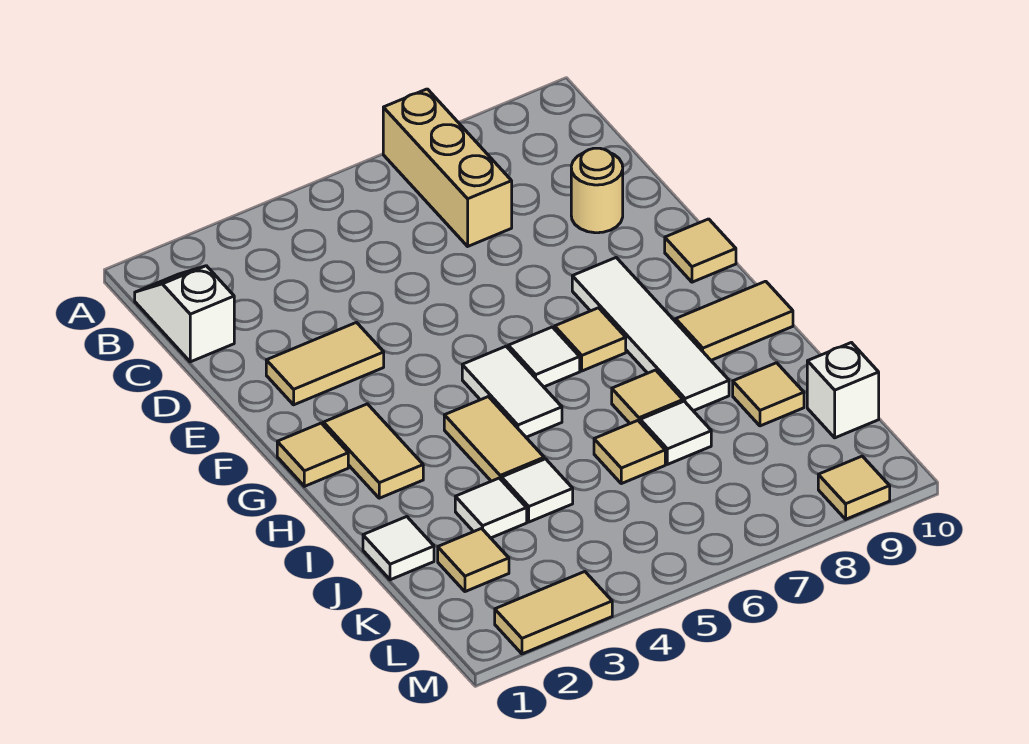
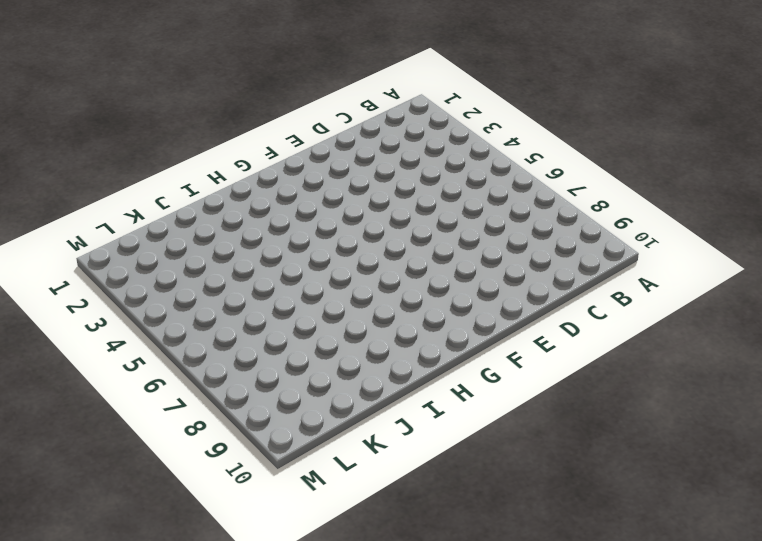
none -> tan 1x3 brick [383,89,512,246]
none -> white 1x2 slope [135,266,234,362]
none -> tan 1x1 round brick [571,148,623,233]

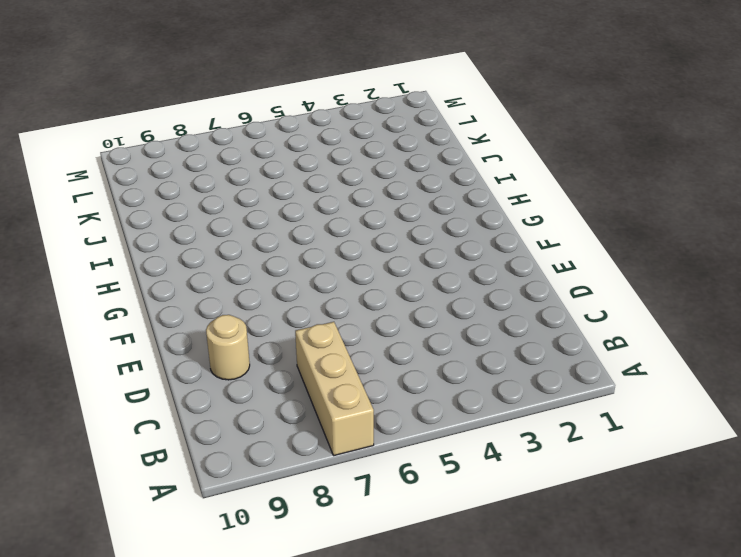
none -> white 1x2 slope [135,266,234,362]
none -> tan 1x2 tile [266,323,384,405]
none -> white 1x4 tile [572,258,729,411]

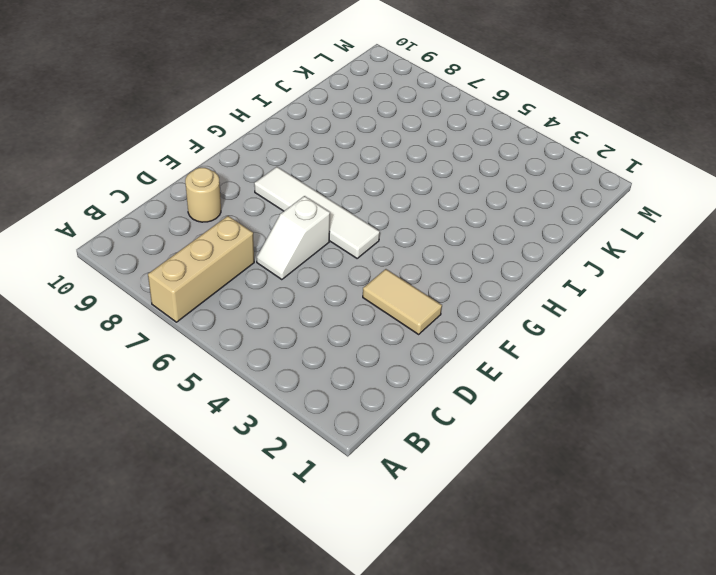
white 1x2 slope [257,196,330,280] -> white 1x2 slope moved to [135,266,234,362]
white 1x4 tile [254,167,380,258] -> white 1x4 tile turned to [572,258,729,411]
none -> tan 1x1 tile [665,219,736,282]
none -> tan 1x1 tile [277,423,348,486]
none -> tan 1x2 tile [323,404,423,498]

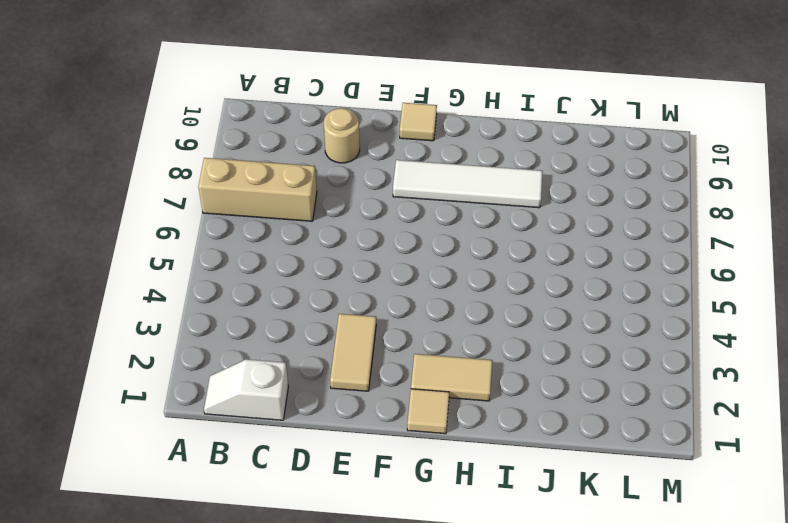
none -> white 1x2 tile [462,346,562,437]
none -> white 1x1 tile [508,327,580,387]
none -> tan 1x1 tile [555,308,626,371]

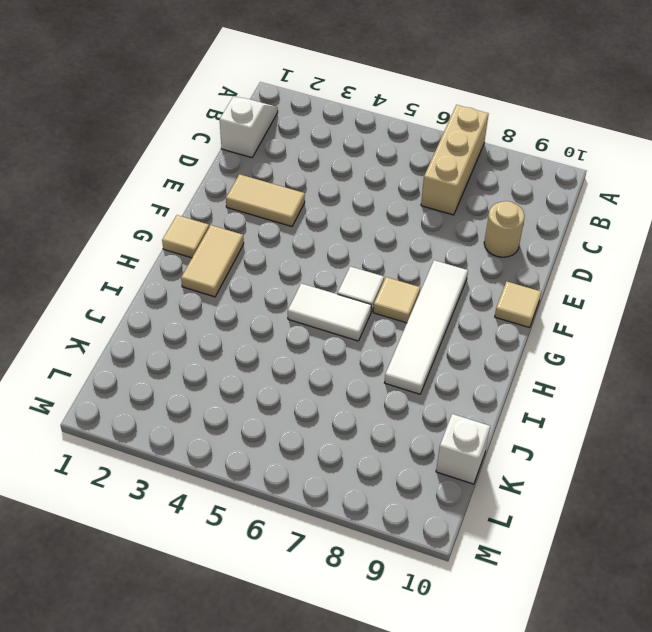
white 1x2 tile [288,283,371,341] -> white 1x2 tile turned to [462,346,562,437]
none -> tan 1x2 tile [444,397,544,481]
none -> tan 1x2 tile [676,281,793,360]
none -> tan 1x1 tile [612,370,683,423]

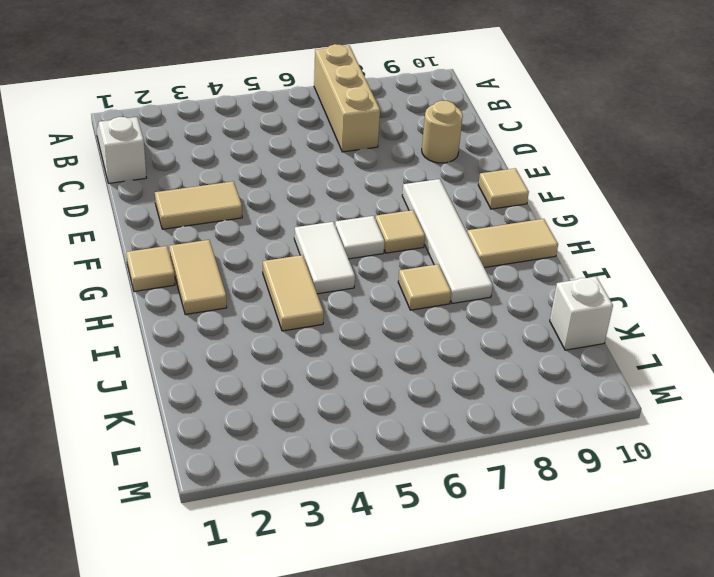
none -> white 1x1 tile [363,517,434,580]
none -> white 1x1 tile [455,478,527,538]
none -> white 1x1 tile [502,459,573,522]

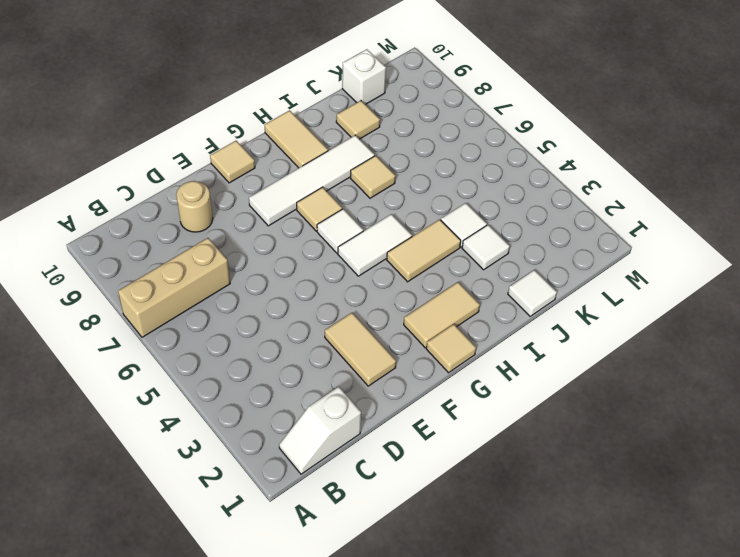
none -> tan 1x1 tile [594,421,665,484]
none -> white 1x1 tile [640,401,711,464]
none -> tan 1x1 tile [438,528,509,592]

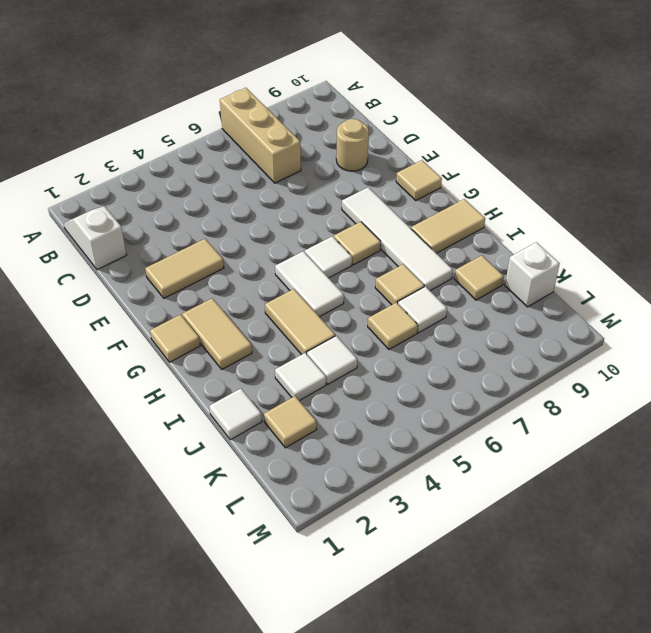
none -> tan 1x2 tile [495,572,612,654]
none -> tan 1x1 tile [818,456,890,519]

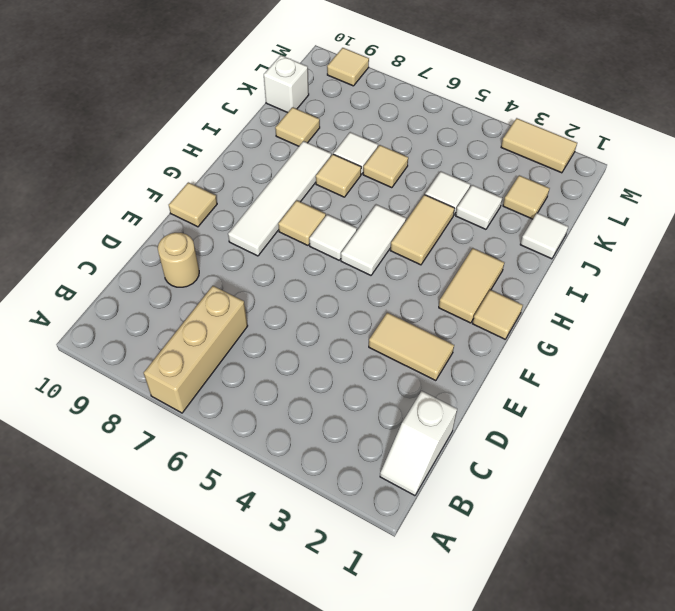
none -> tan 1x2 tile [676,281,793,360]

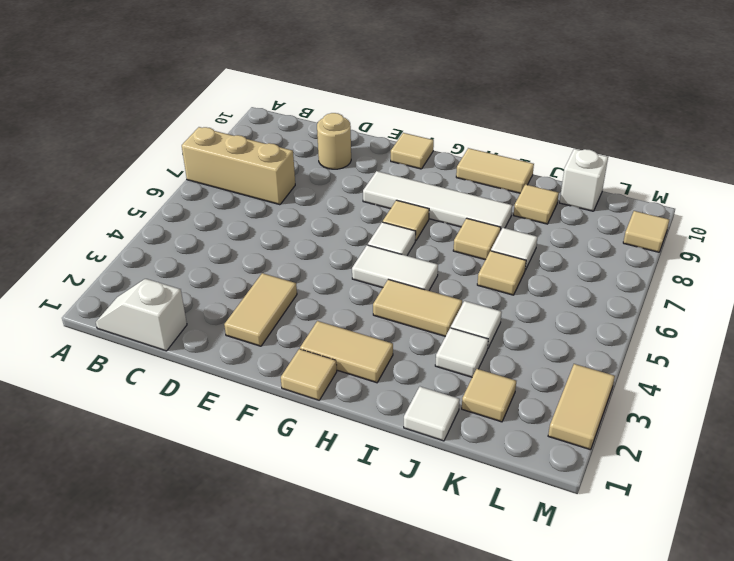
tan 1x2 tile [456,148,534,193] -> tan 1x2 tile turned to [676,281,793,360]

